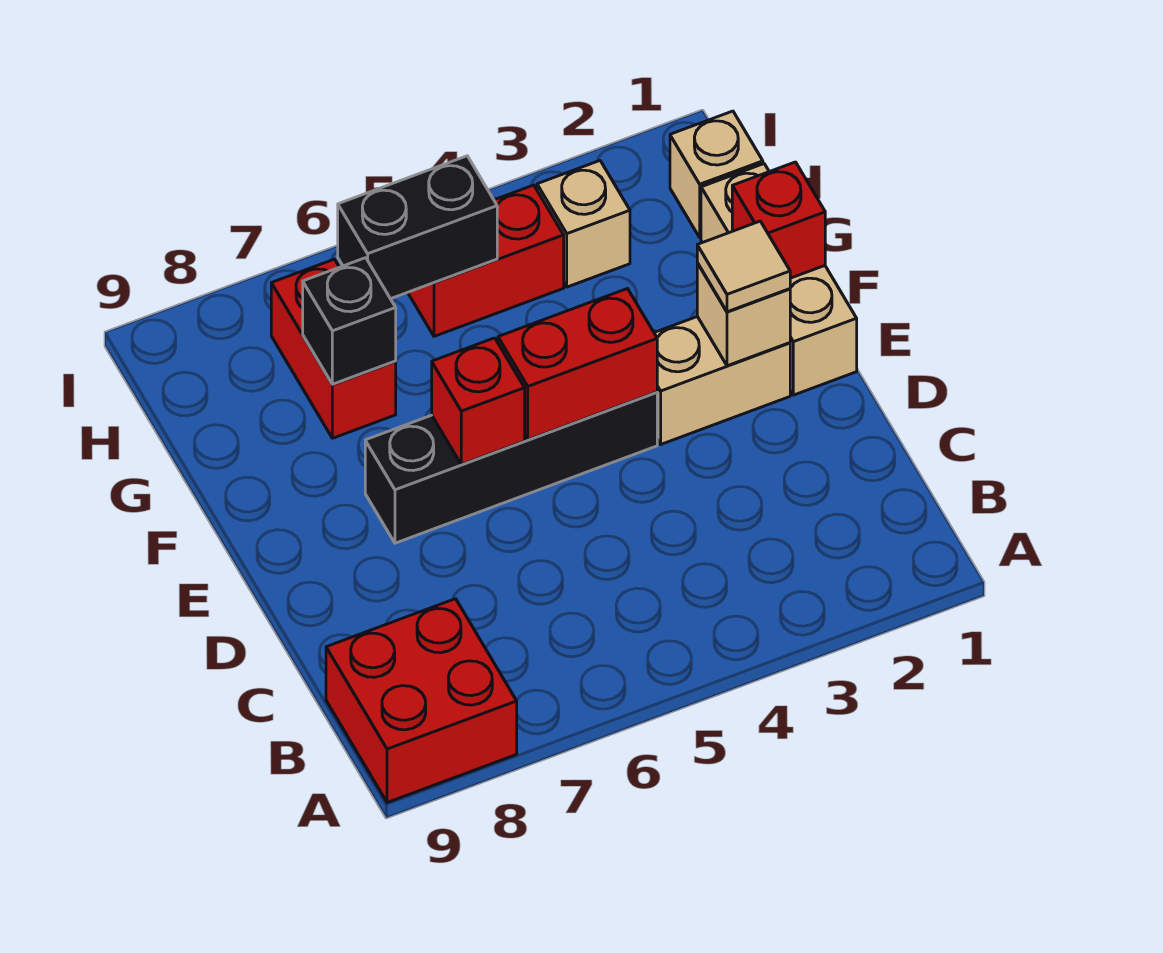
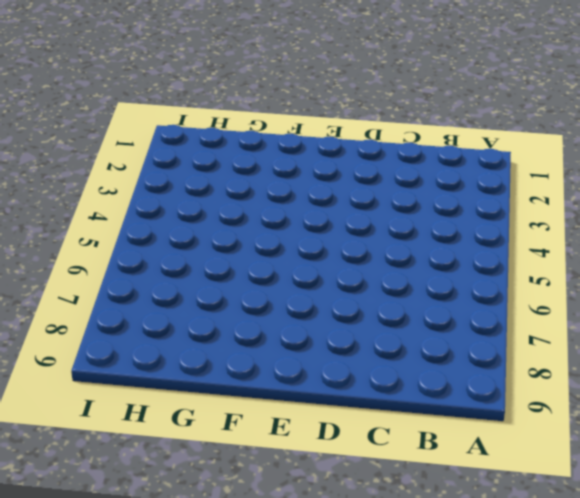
none -> red 2x2 brick [326,599,517,803]
none -> tan 1x3 brick [701,164,857,395]
none -> tan 1x2 brick [654,317,790,444]

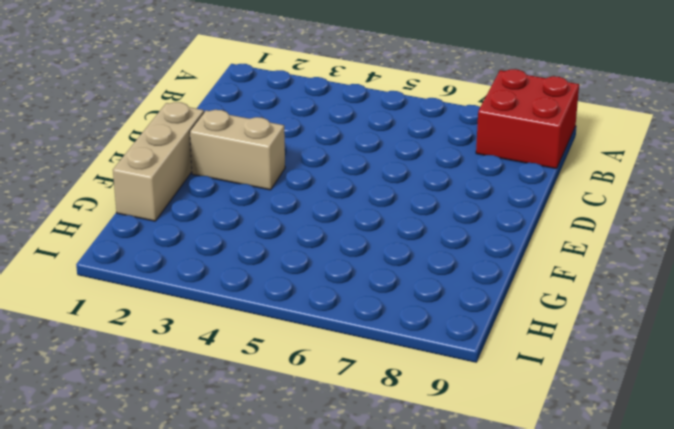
none -> black 1x4 brick [365,392,657,543]
none -> red 1x2 brick [271,259,396,438]
none -> tan 1x1 brick [670,111,763,238]

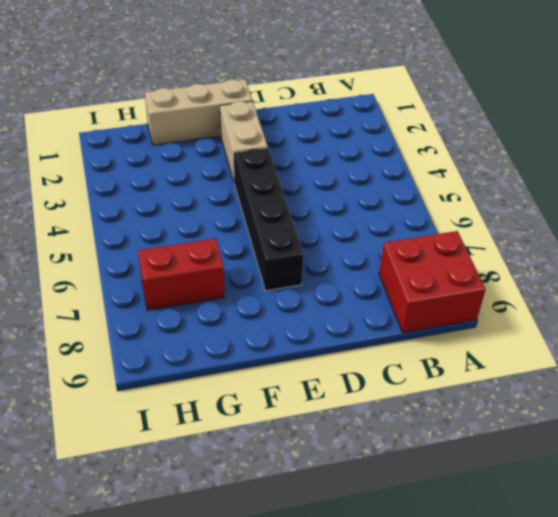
none -> tan 1x1 brick [670,111,763,238]
none -> tan 1x1 brick [537,161,630,287]
none -> red 1x2 brick [408,185,564,336]

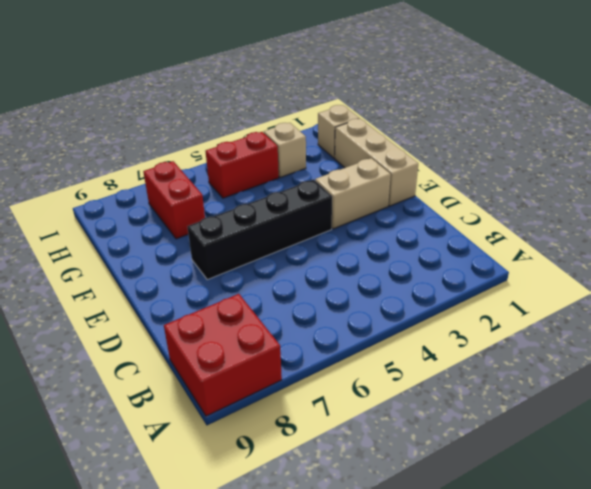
none -> tan 1x1 brick [697,263,790,366]
none -> red 1x2 brick [498,289,657,440]
none -> red 1x1 brick [432,338,525,465]

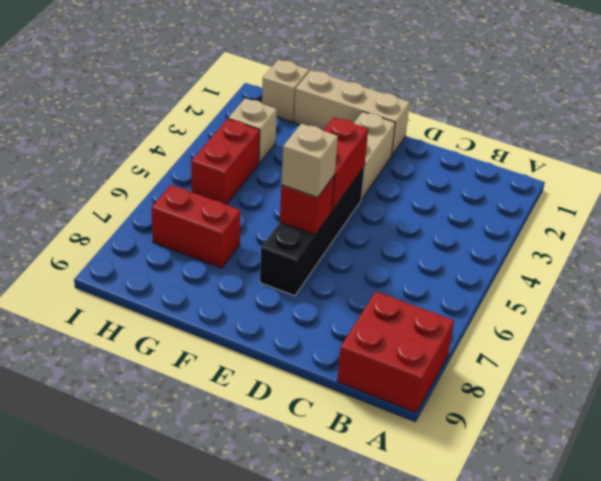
tan 1x1 brick [281,124,338,198] -> tan 1x1 brick moved to [697,263,790,366]
none -> red 1x1 brick [732,162,825,278]
none -> black 1x1 brick [303,258,396,384]
none -> black 1x2 brick [338,156,497,299]

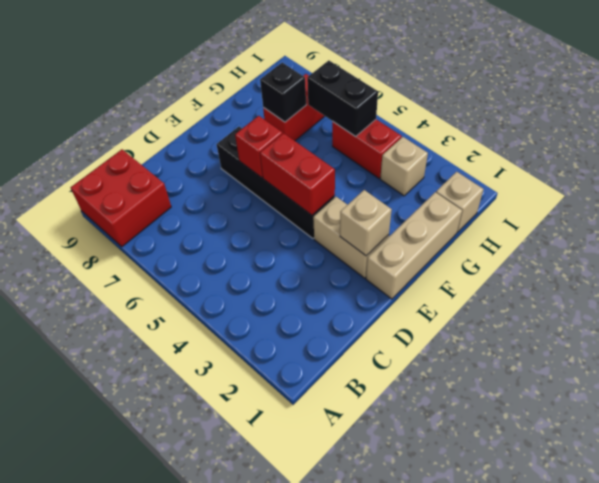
none -> red 1x1 brick [732,162,825,278]
none -> tan 1x1 tile [697,221,790,312]

